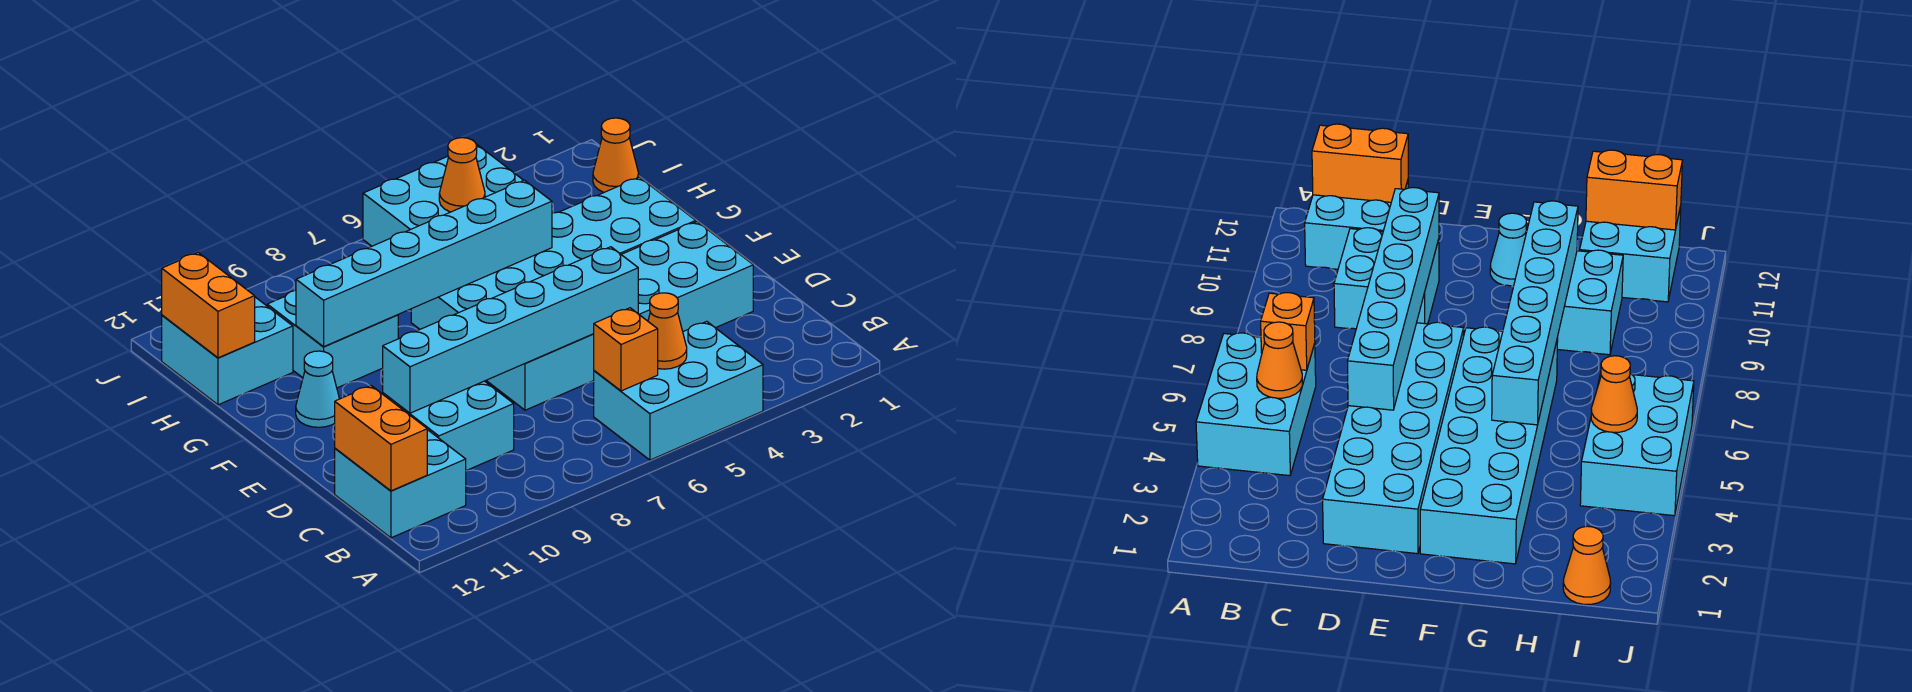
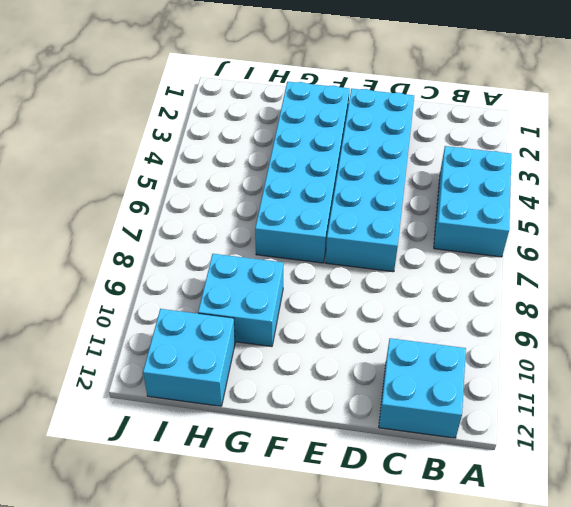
none -> cyan 2x2 brick [383,381,514,471]
none -> cyan 1x1 cone [296,351,339,427]
none -> orange 1x1 cone [593,118,639,192]

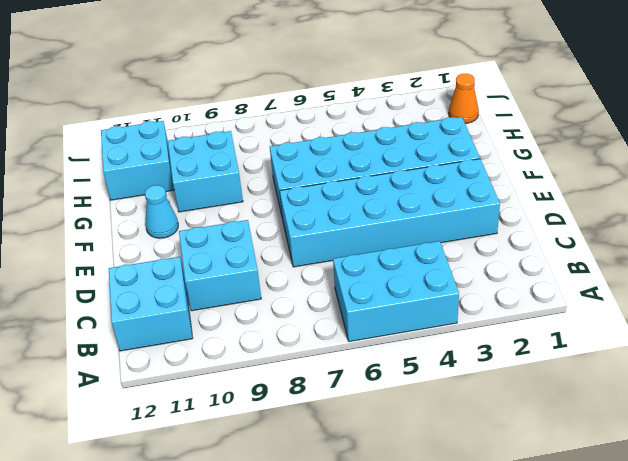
none -> cyan 2x3 brick [363,144,523,246]
none -> orange 1x1 cone [648,293,687,369]
none -> orange 1x1 brick [594,308,658,391]

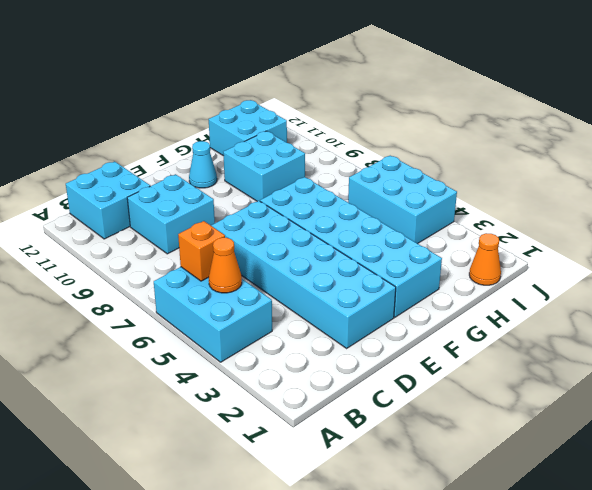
none -> orange 1x2 brick [335,386,427,491]
none -> cyan 1x6 brick [383,247,638,413]
none -> cyan 1x6 brick [296,180,552,347]

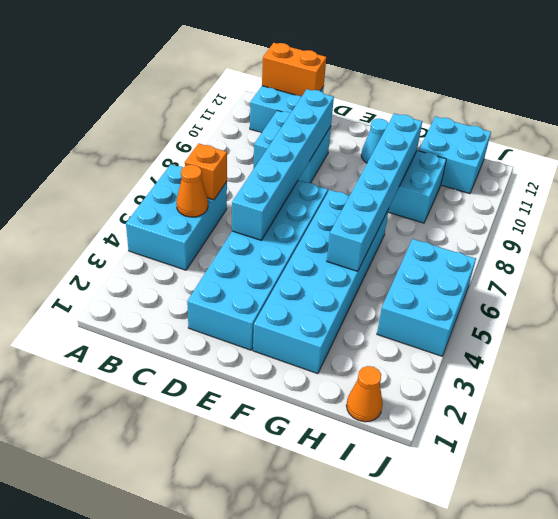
none -> orange 1x2 brick [162,253,255,358]
none -> orange 1x1 cone [439,138,485,212]

